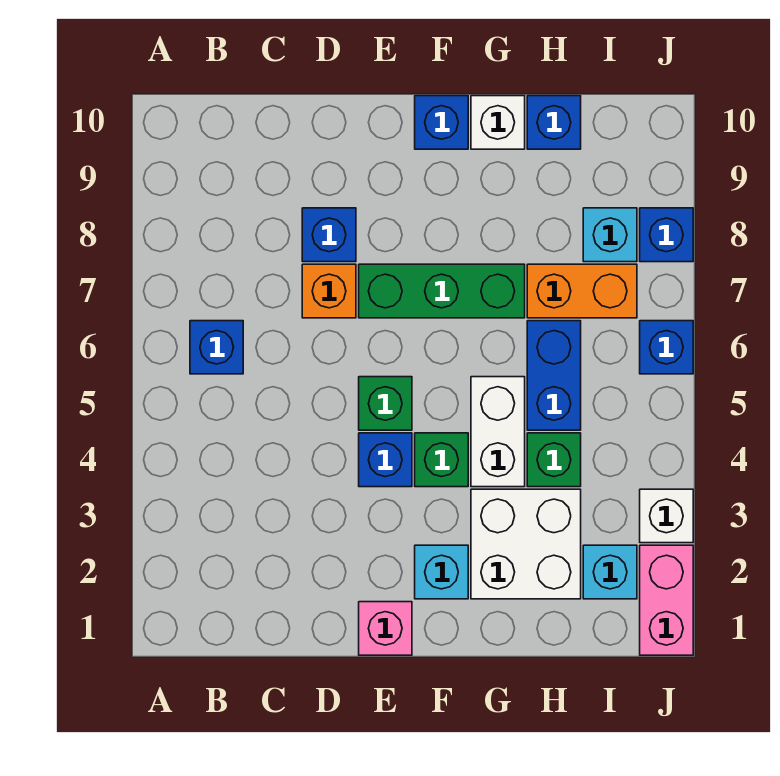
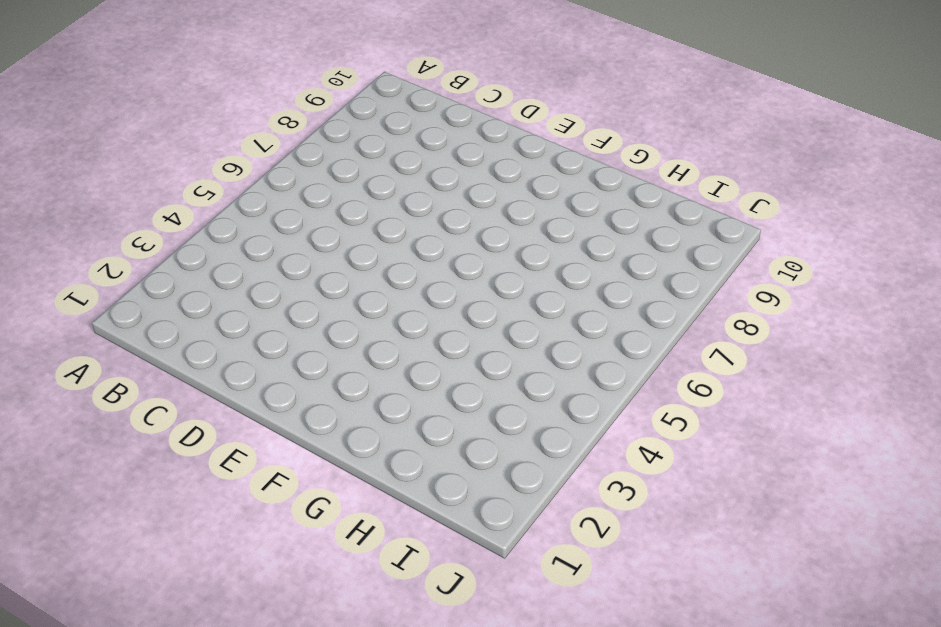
none -> blue 1x1 brick [190,321,243,374]
none -> orange 1x1 brick [302,264,356,318]
none -> blue 1x1 brick [302,208,356,262]

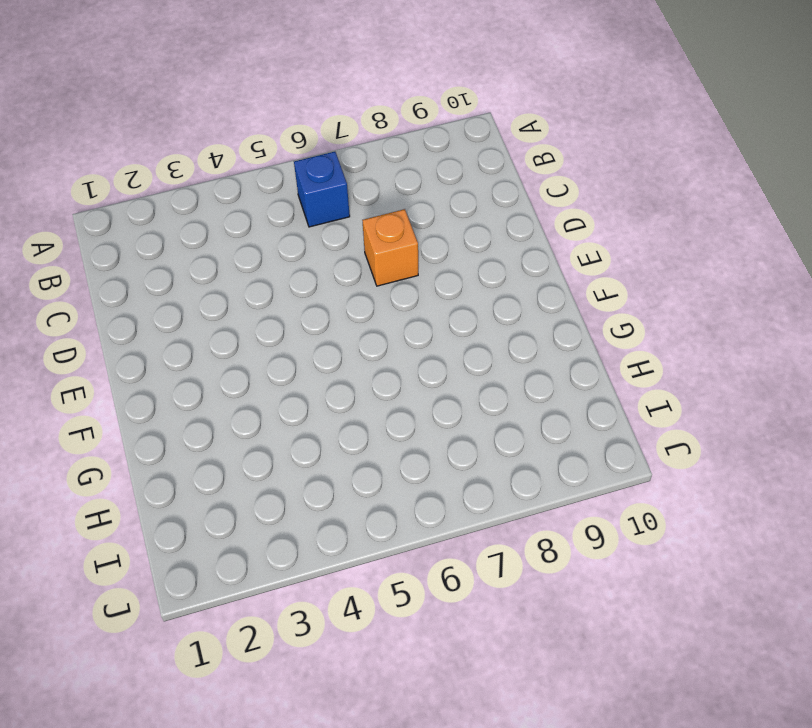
none -> blue 1x1 brick [302,208,356,262]
none -> pink 1x1 brick [359,602,412,655]
none -> blue 1x1 brick [359,433,412,487]

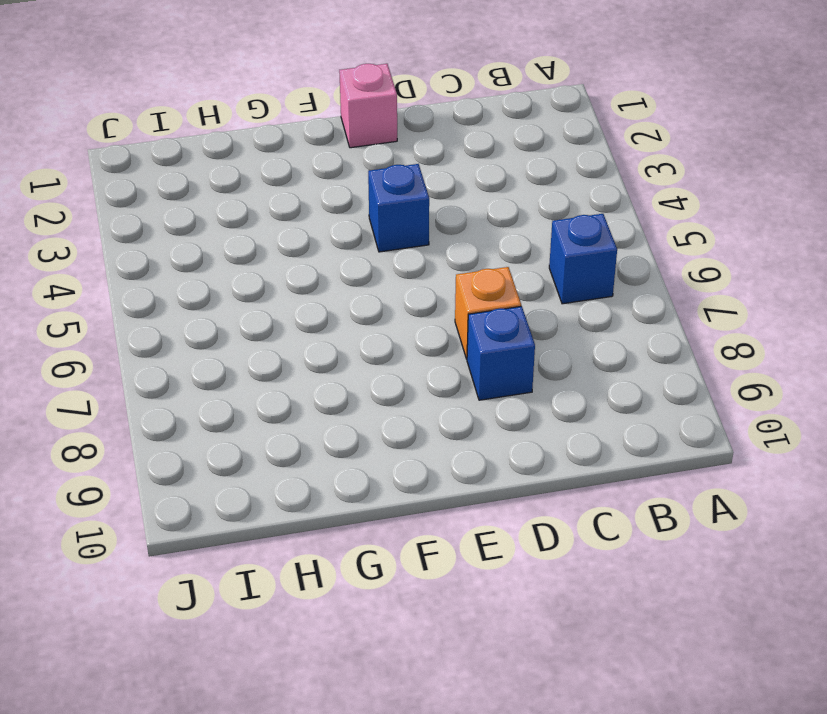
none -> green 1x1 brick [359,377,412,430]
none -> green 1x3 brick [359,264,525,318]
none -> cyan 1x1 brick [415,545,468,599]

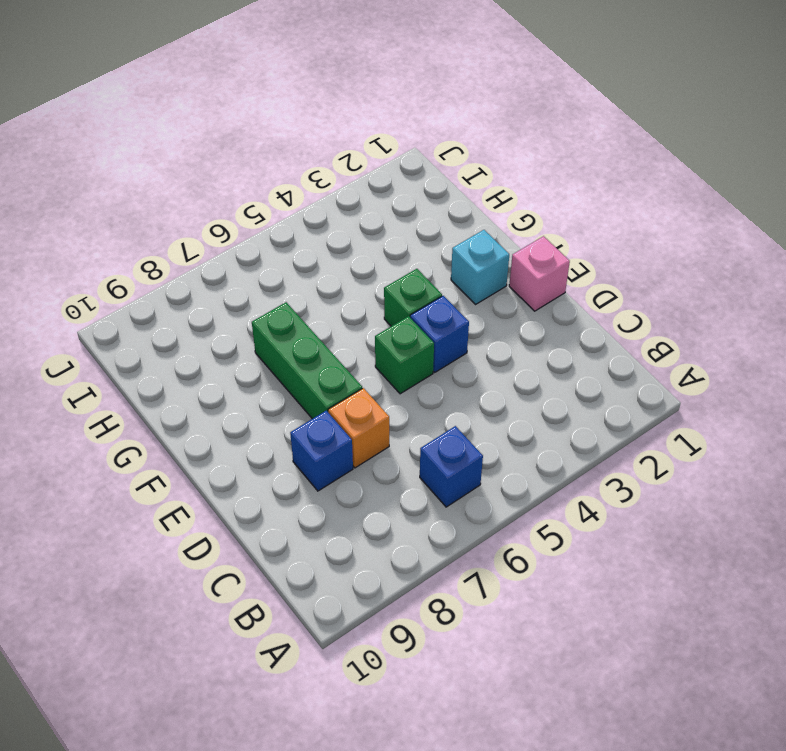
none -> blue 1x1 brick [415,96,468,149]
none -> white 2x2 brick [471,489,581,599]
none -> white 1x2 brick [471,377,525,487]

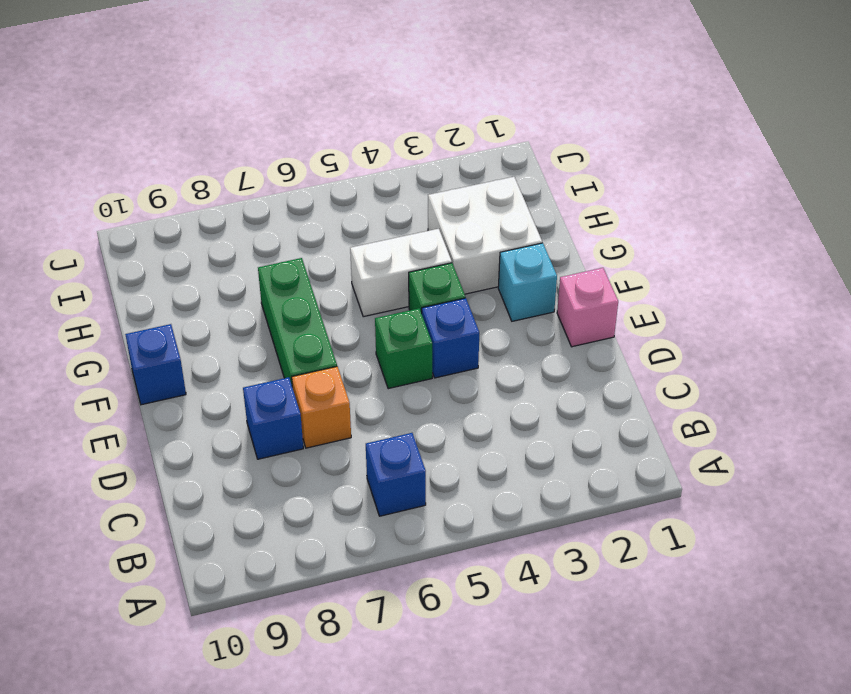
none -> white 1x1 brick [471,96,525,149]
none -> green 1x1 brick [527,433,581,487]
none -> blue 1x2 brick [527,321,581,430]

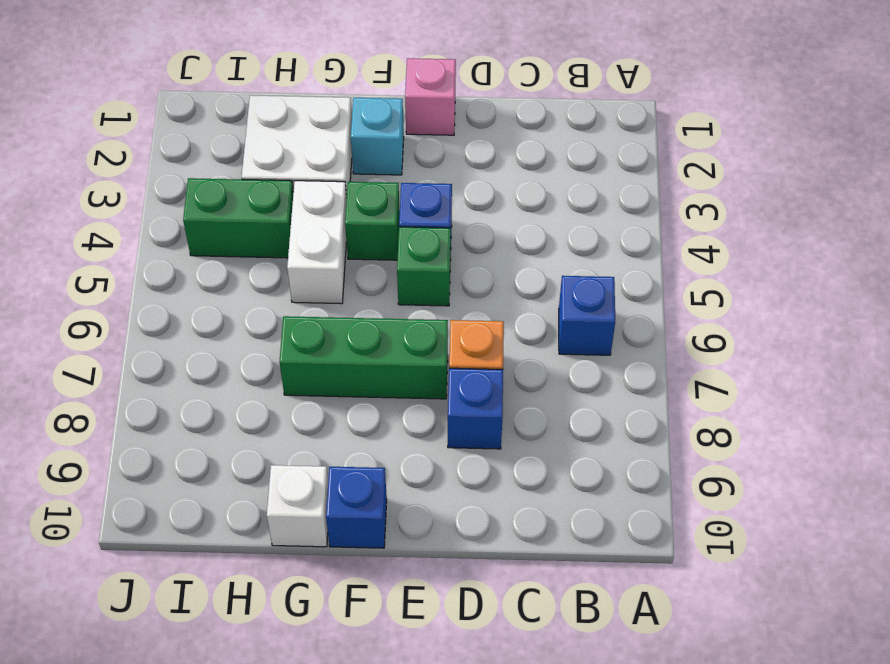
green 1x2 brick [183,178,293,258] -> green 1x1 brick [527,433,581,487]
none -> blue 1x2 brick [527,321,581,430]
none -> orange 1x2 brick [527,264,637,318]
none -> blue 1x1 brick [527,96,581,149]

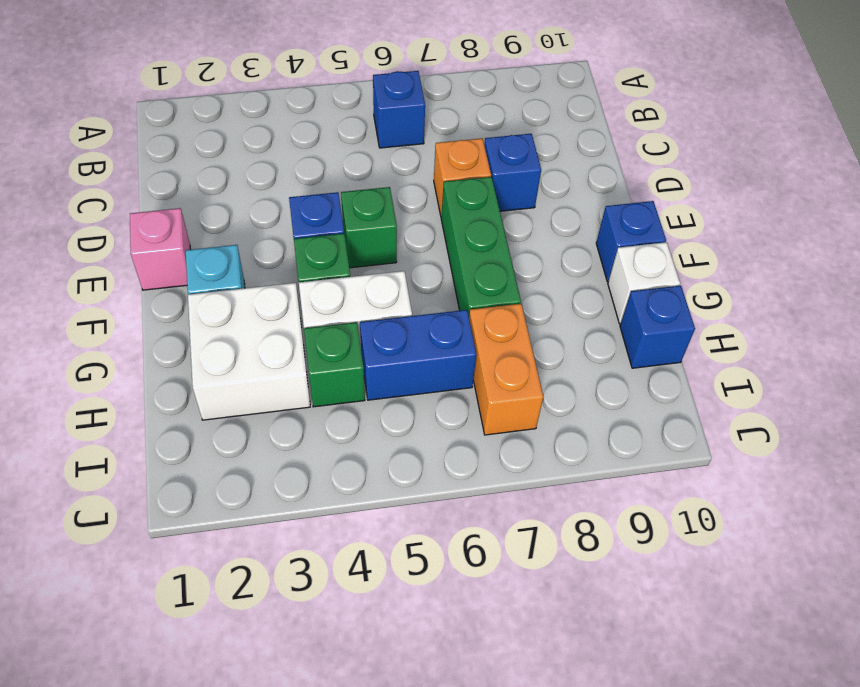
none -> cyan 1x1 brick [583,545,637,599]
none -> cyan 1x1 brick [583,208,637,262]
none -> pink 1x2 brick [640,545,693,655]

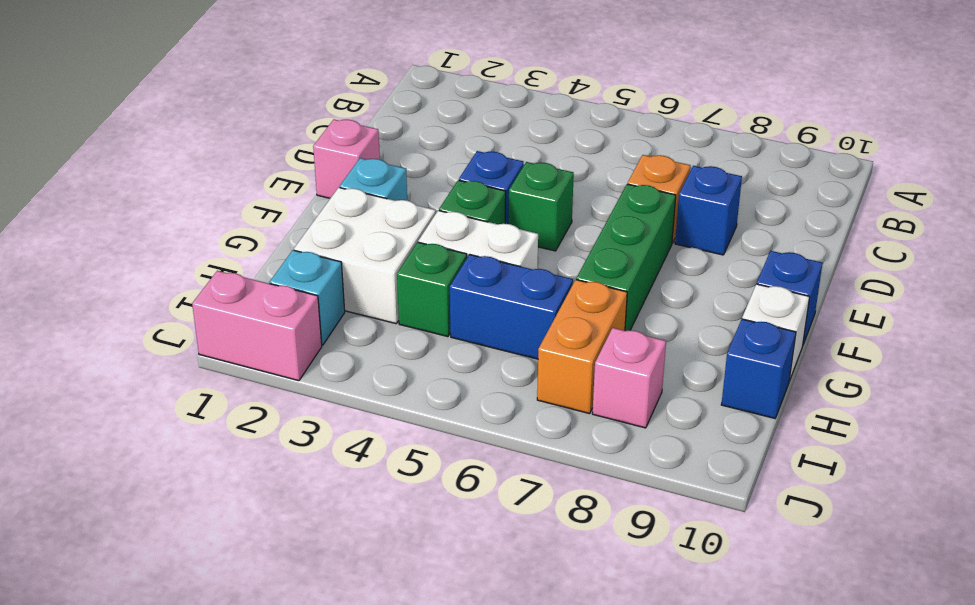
pink 1x1 brick [592,328,666,428] -> cyan 1x1 brick [583,208,637,262]
none -> blue 1x1 brick [190,321,243,374]
none -> white 1x1 brick [640,489,693,543]
none -> blue 1x1 brick [640,321,693,374]

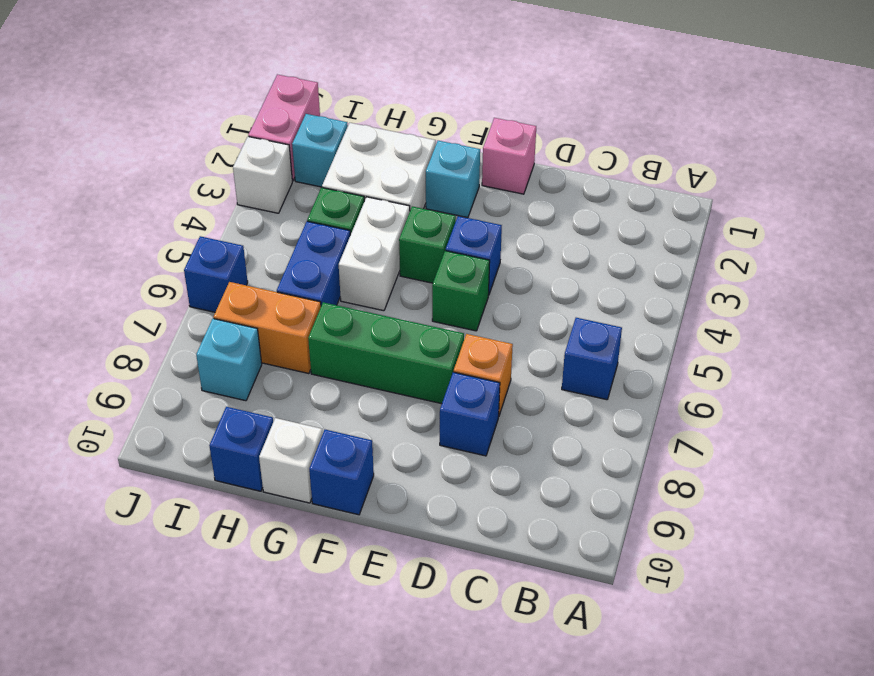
none -> blue 1x1 brick [640,208,693,262]

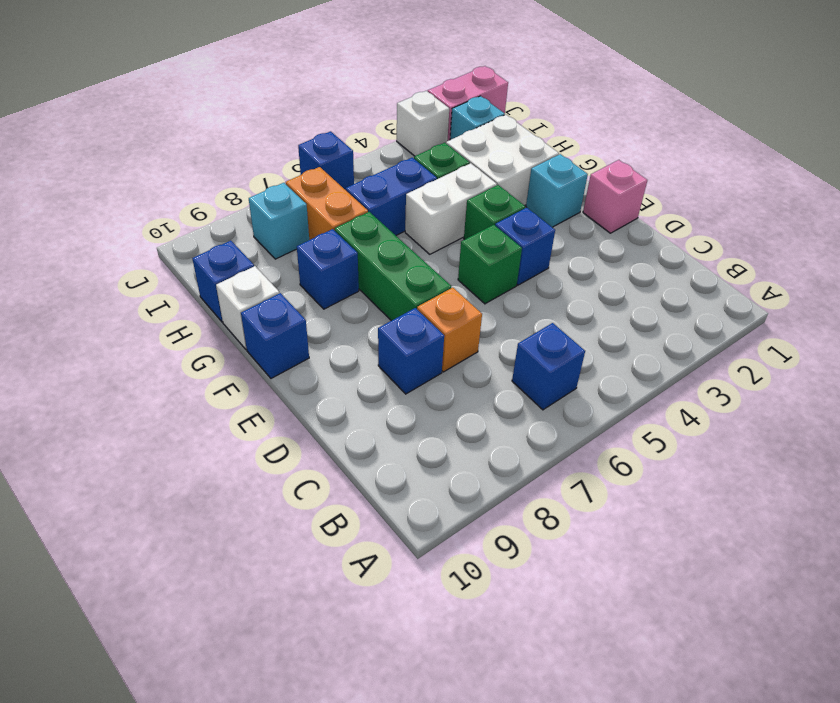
blue 1x1 brick [297,229,359,309] -> blue 1x1 brick moved to [640,208,693,262]

